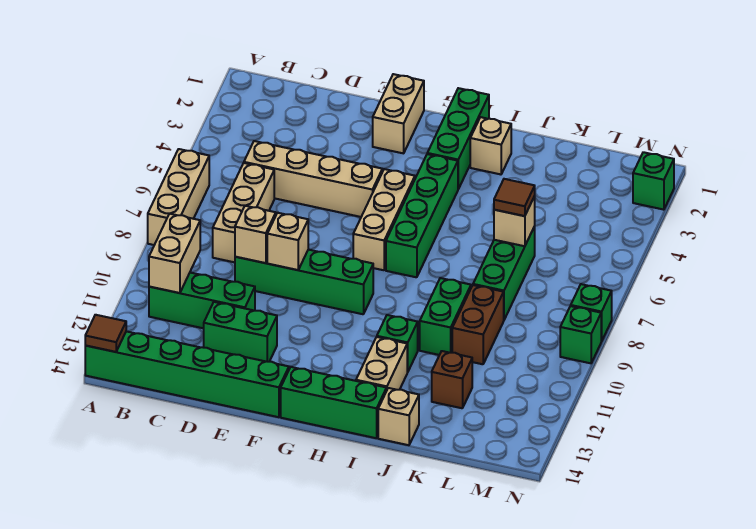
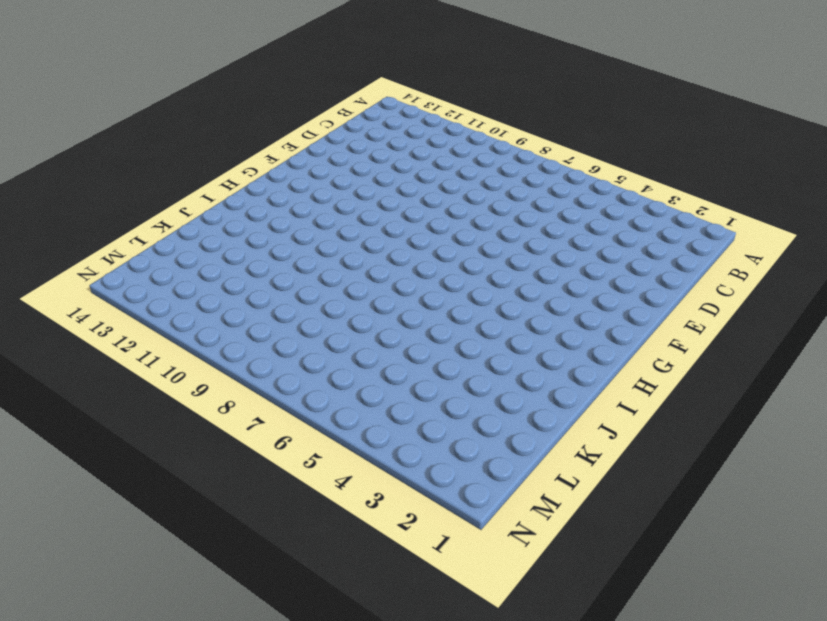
none -> tan 1x3 brick [148,149,209,245]
none -> green 1x6 brick [85,331,289,417]
none -> green 1x3 brick [149,273,255,328]

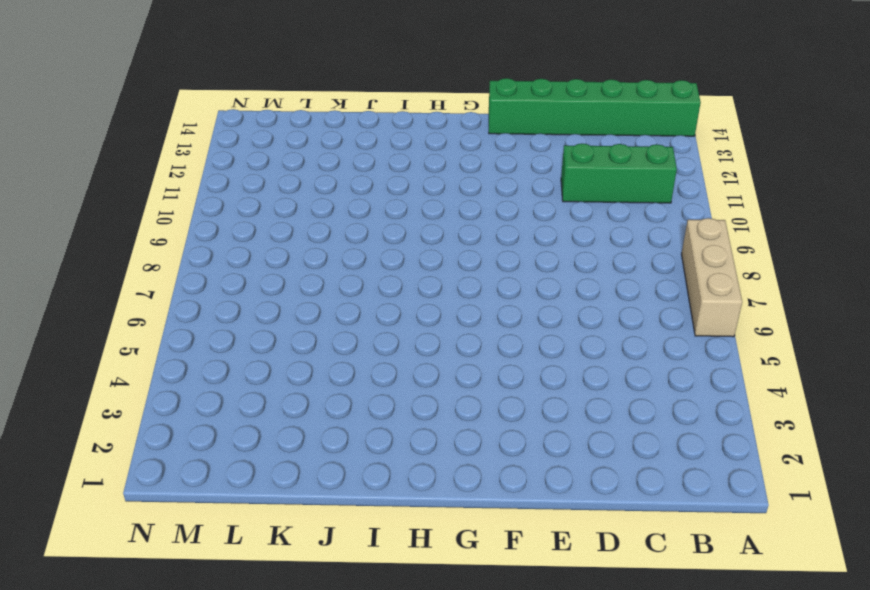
none -> tan 1x4 brick [244,141,382,217]
none -> tan 1x3 brick [213,163,274,262]
none -> green 1x4 brick [235,249,373,314]

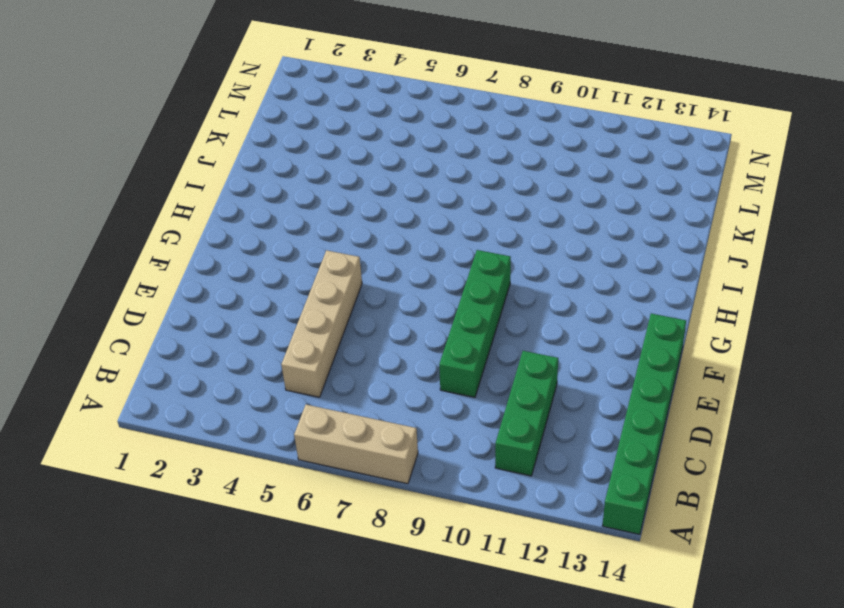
none -> tan 1x3 brick [213,163,274,262]
none -> green 1x2 brick [204,302,277,362]
none -> tan 1x2 brick [373,74,424,153]

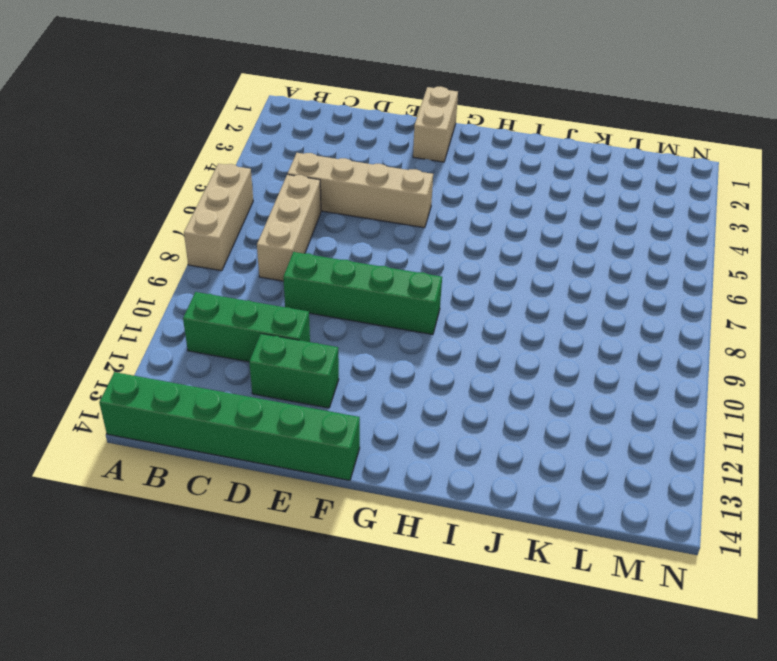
none -> tan 1x3 brick [353,169,415,270]
none -> green 1x3 brick [281,367,387,438]
none -> green 1x3 brick [427,88,489,189]

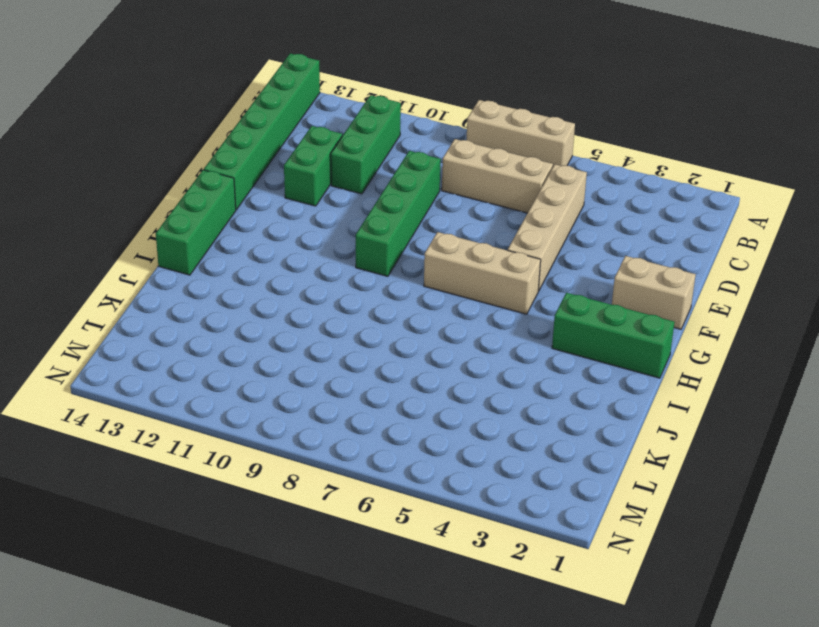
none -> green 1x4 brick [386,154,458,277]
none -> tan 1x1 brick [470,117,511,174]
none -> green 1x1 brick [377,315,418,372]

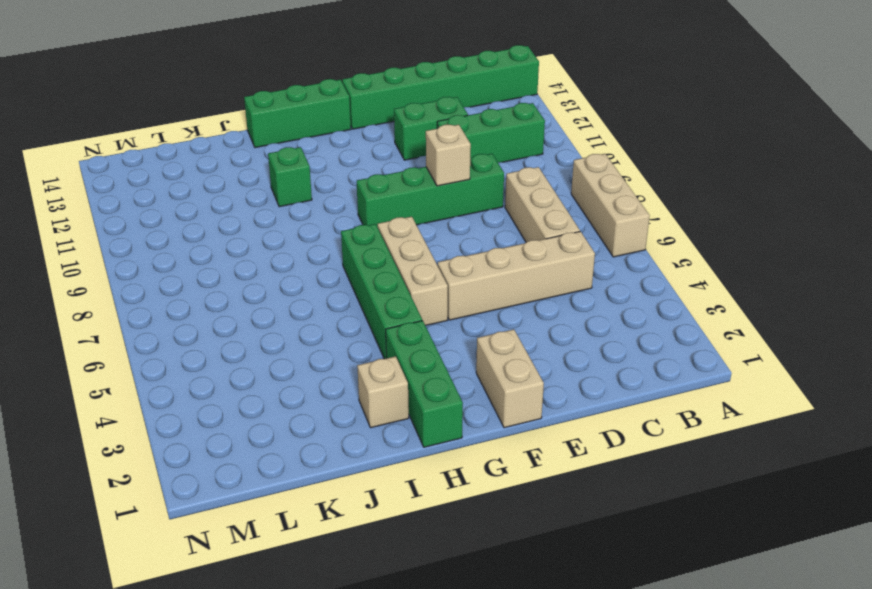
none -> tan 1x2 brick [356,337,407,390]
none -> green 1x2 brick [420,278,471,355]
none -> tan 1x1 brick [378,388,419,445]

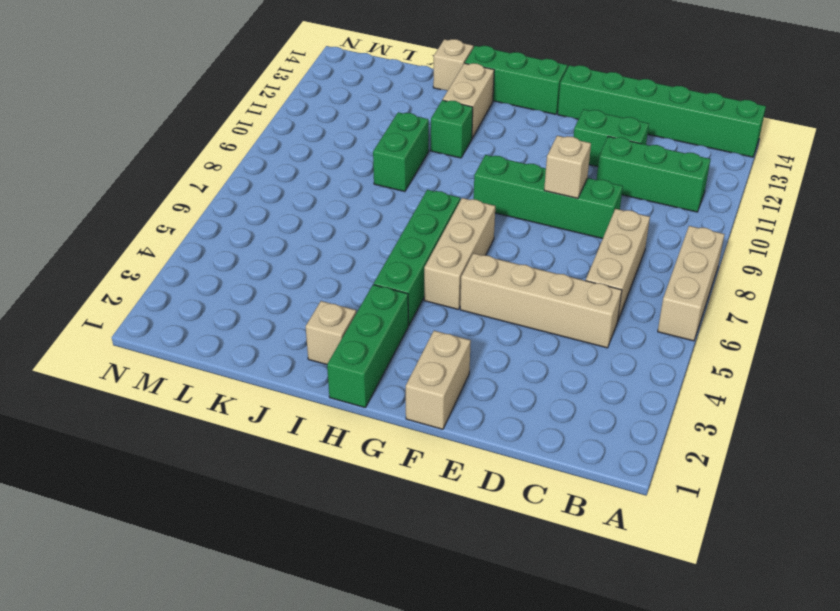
none -> green 1x3 brick [473,227,535,320]
none -> brown 1x2 brick [452,285,504,364]
none -> brown 1x1 brick [432,351,472,408]

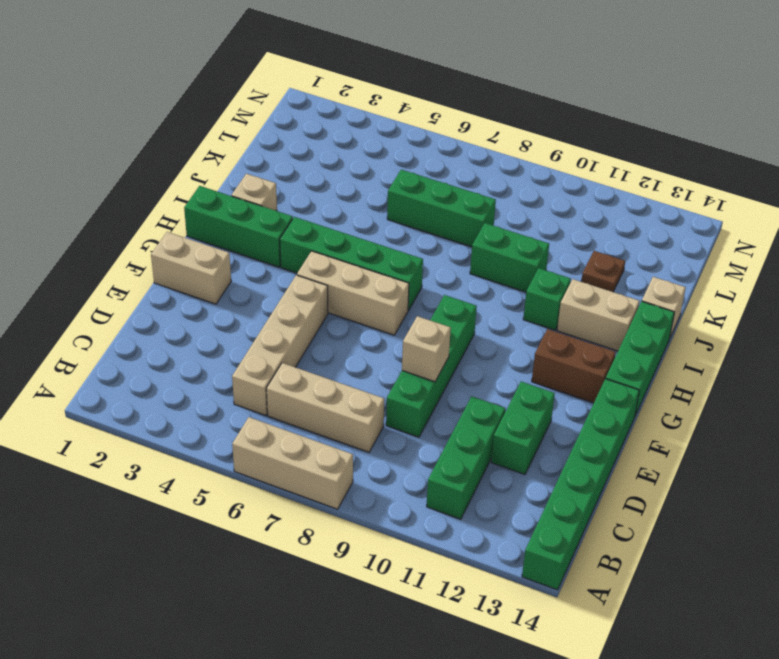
brown 1x2 brick [532,329,616,403] -> brown 1x2 brick moved to [452,285,504,364]
brown 1x1 plate [581,251,625,292] -> brown 1x1 brick [432,351,472,408]
none -> green 1x1 brick [633,152,674,210]
none -> green 1x1 brick [571,284,612,341]
none -> green 1x1 brick [560,306,601,363]

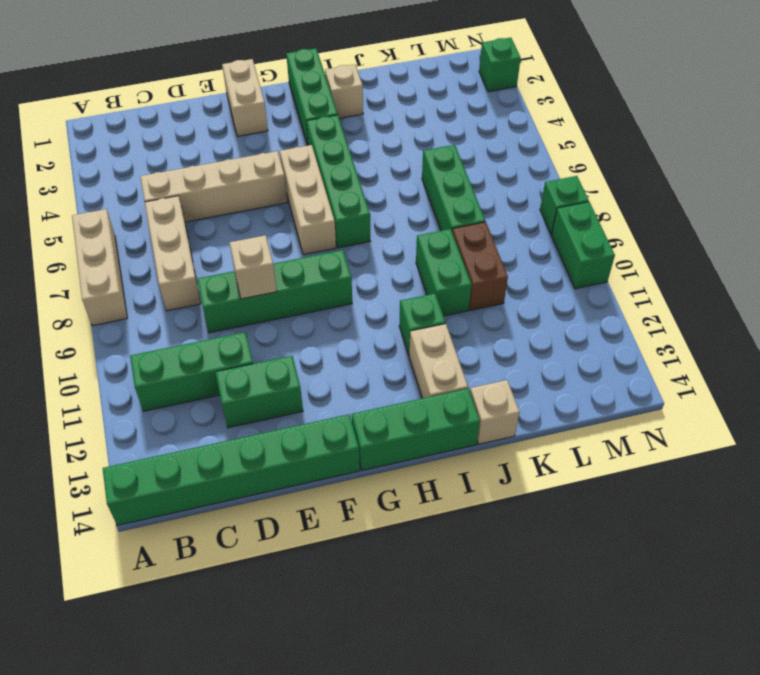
green 1x2 brick [551,202,615,289] -> green 1x1 brick [560,306,601,363]
none -> brown 1x1 brick [432,351,472,408]
none -> brown 1x1 tile [85,315,126,352]
none -> tan 1x2 brick [149,214,200,293]

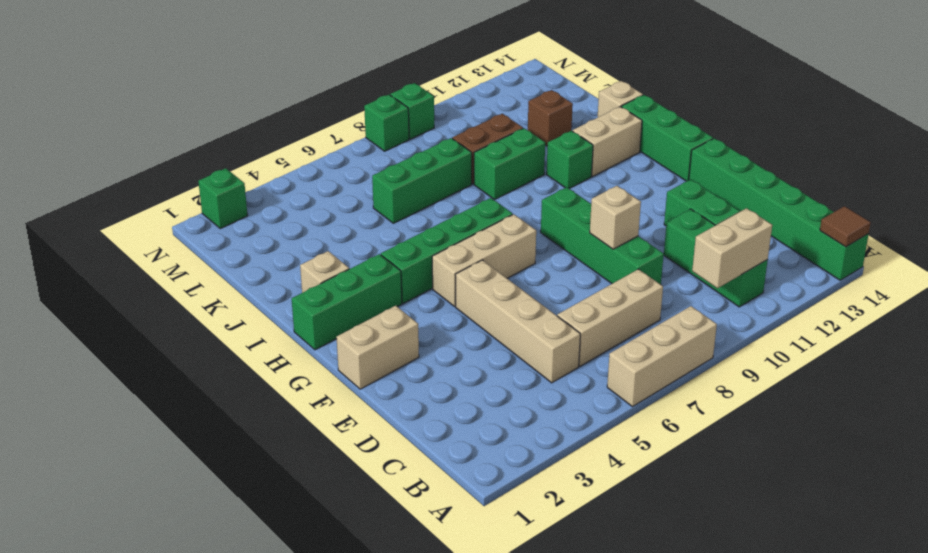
none -> tan 1x1 brick [235,206,276,263]
none -> tan 1x1 brick [494,196,535,246]
none -> brown 1x1 tile [494,179,535,216]

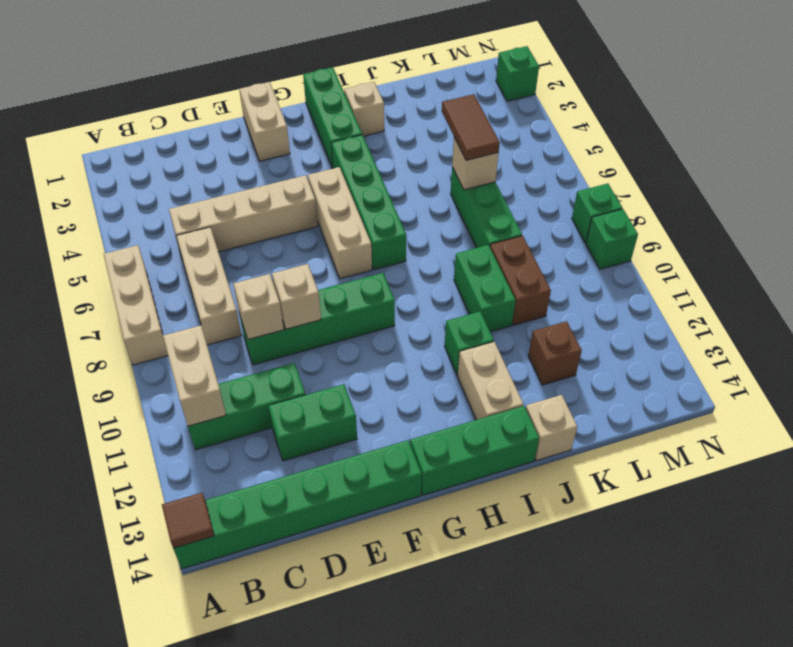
brown 1x2 tile [442,94,500,160] -> brown 1x1 tile [494,179,535,216]

